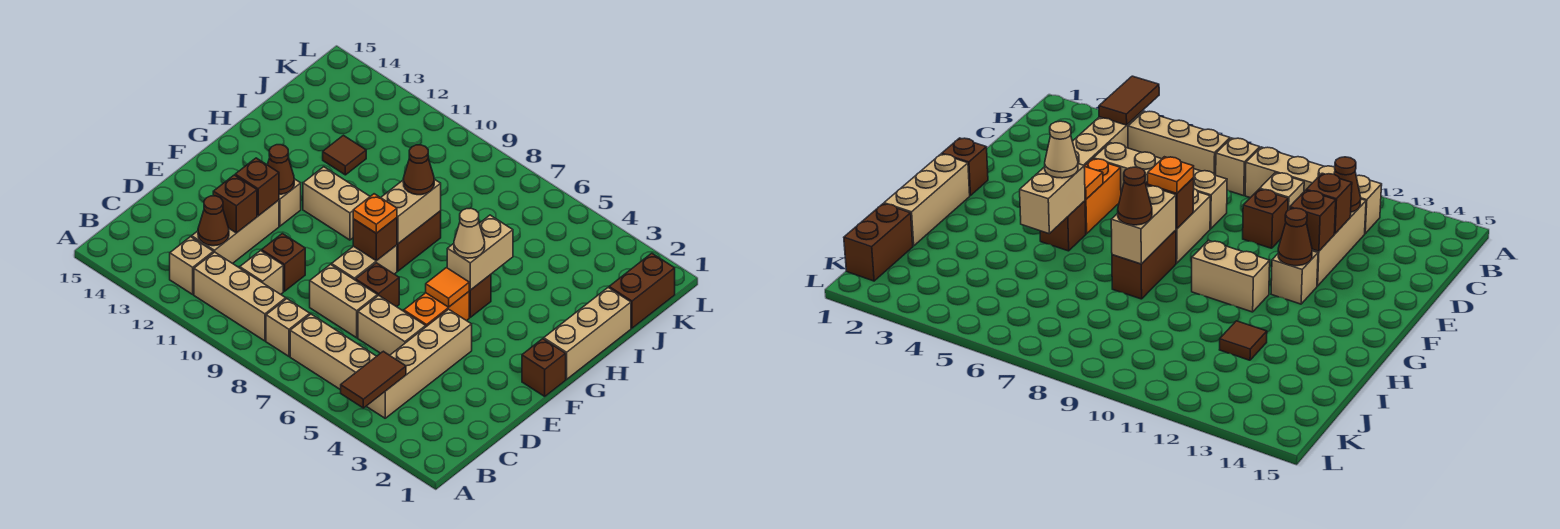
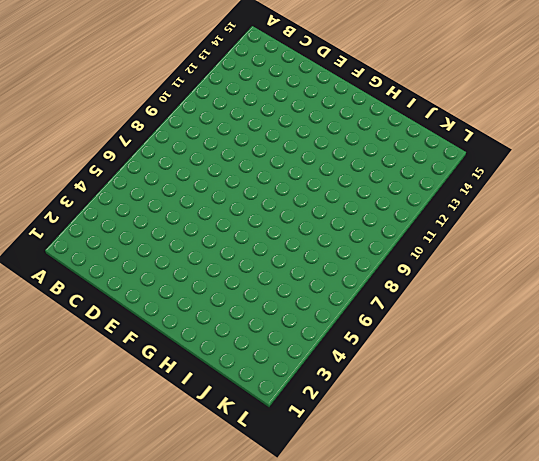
none -> tan 1x4 brick [366,309,472,418]
none -> tan 1x3 brick [290,314,377,390]
none -> tan 1x1 brick [266,299,310,356]
none -> tan 1x3 brick [194,252,286,341]

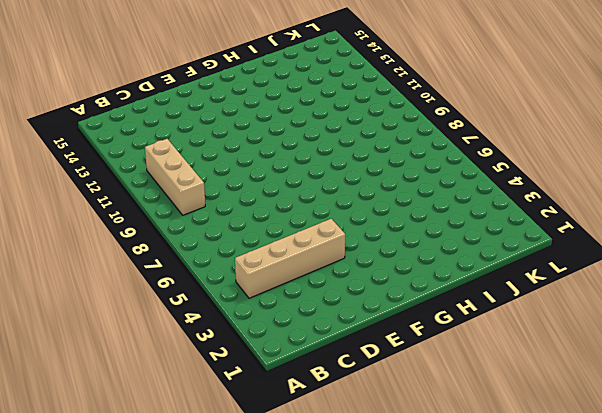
none -> tan 1x3 brick [290,314,377,390]
none -> tan 1x1 brick [266,299,310,356]
none -> tan 1x1 brick [170,237,214,294]
none -> tan 1x1 brick [240,251,283,294]

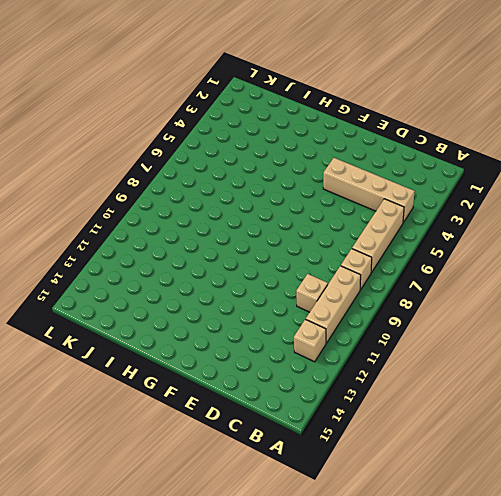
none -> tan 1x3 brick [192,200,279,264]
none -> tan 1x2 brick [358,295,426,355]
none -> tan 1x2 brick [310,265,378,338]
none -> brown 1x1 brick [262,234,305,291]

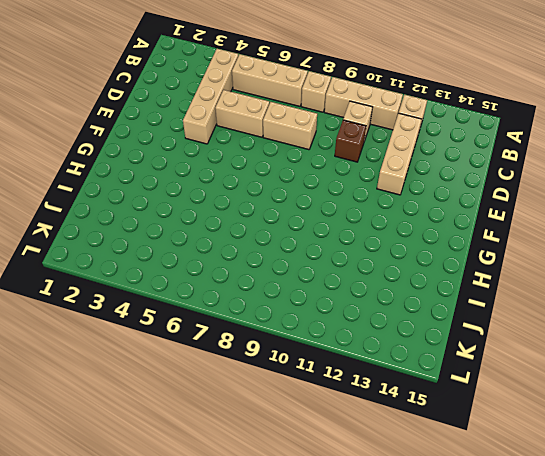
none -> orange 1x2 brick [404,292,469,327]
none -> brown 1x1 brick [356,263,399,307]
none -> tan 1x2 brick [332,245,397,280]
none -> brown 1x1 brick [522,339,566,396]

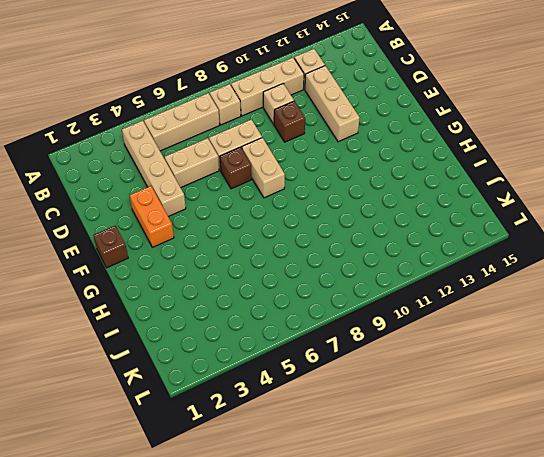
orange 1x2 brick [130,186,174,247] -> orange 1x2 brick moved to [404,292,469,327]
none -> tan 1x1 brick [279,179,301,226]
none -> tan 1x3 brick [544,288,631,379]
none -> brown 1x1 brick [469,275,491,317]
none -> brown 1x2 brick [397,211,441,271]

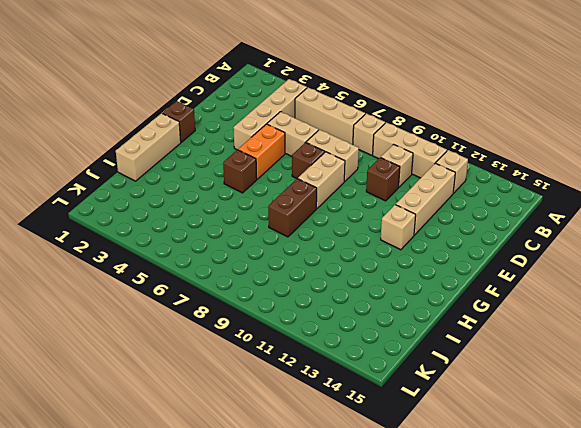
none -> tan 1x2 brick [303,167,370,240]
none -> brown 1x1 tile [323,135,366,175]
none -> brown 1x2 brick [609,253,675,328]
none -> brown 1x2 tile [341,351,406,408]

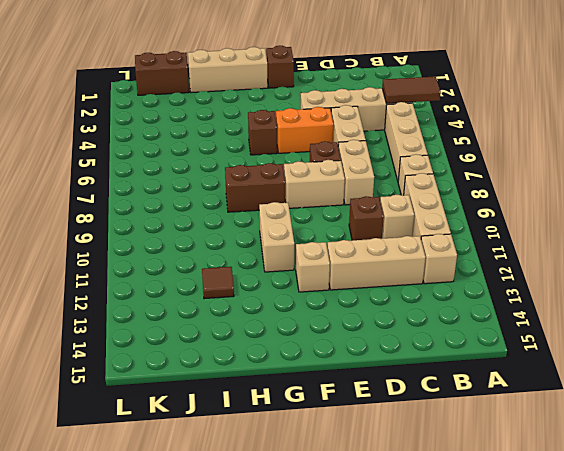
none -> brown 1x1 cone [198,196,229,246]
none -> brown 1x1 brick [213,175,257,233]
none -> brown 1x1 brick [235,158,279,216]
none -> orange 1x1 tile [426,268,469,307]

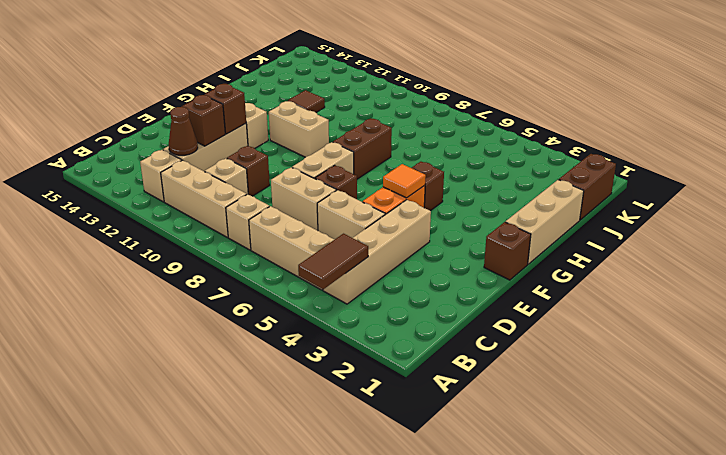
none -> brown 1x1 brick [353,218,397,261]
none -> brown 1x1 cone [268,145,294,194]
none -> tan 1x2 brick [447,215,513,290]
none -> tan 1x2 brick [381,179,441,244]

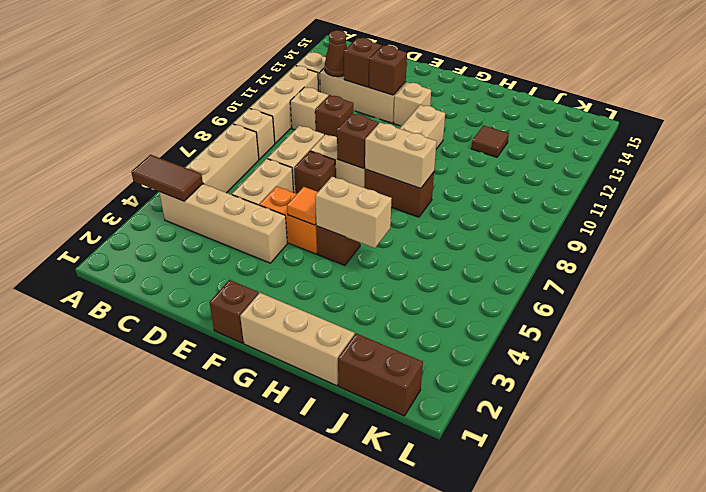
none -> brown 1x1 cone [268,145,294,194]
none -> orange 1x1 plate [353,194,397,233]
none -> tan 1x1 cone [454,208,485,258]
none -> brown 1x1 cone [403,145,434,195]

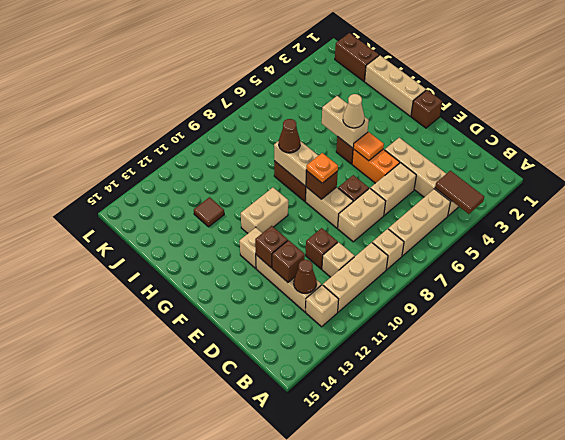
none -> brown 1x1 cone [268,145,294,194]

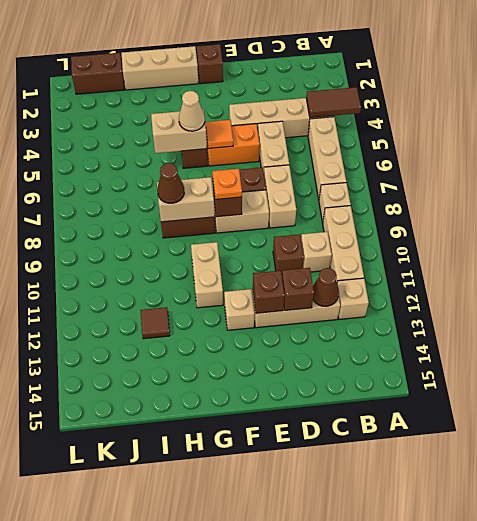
none -> brown 1x1 cone [268,145,294,194]

